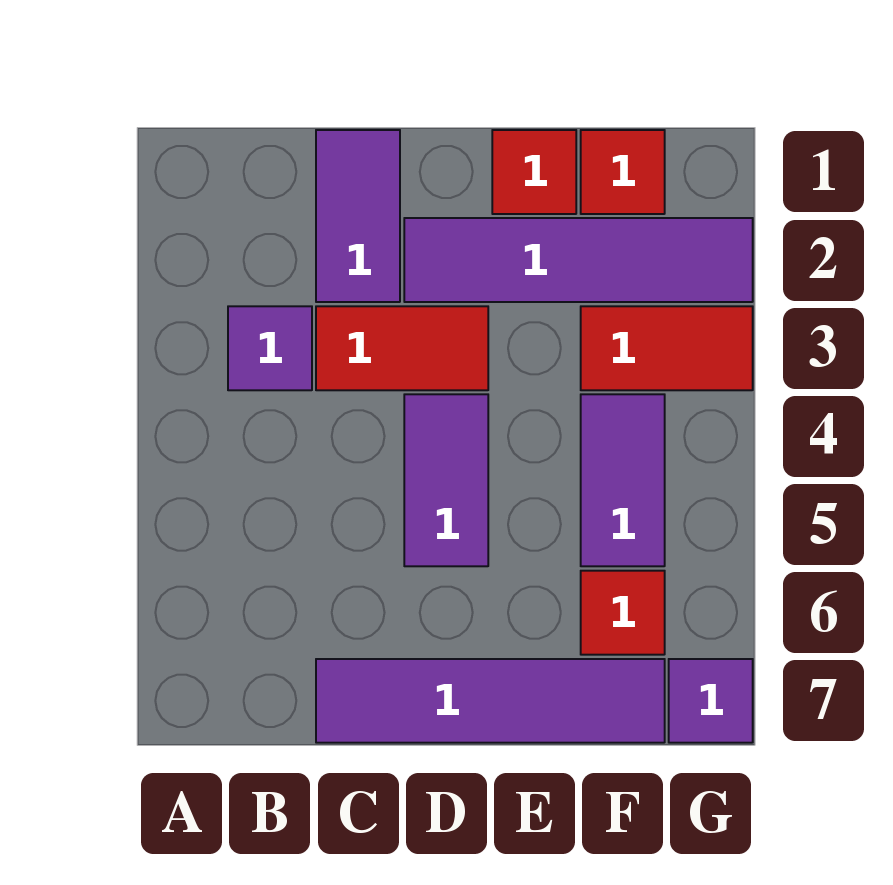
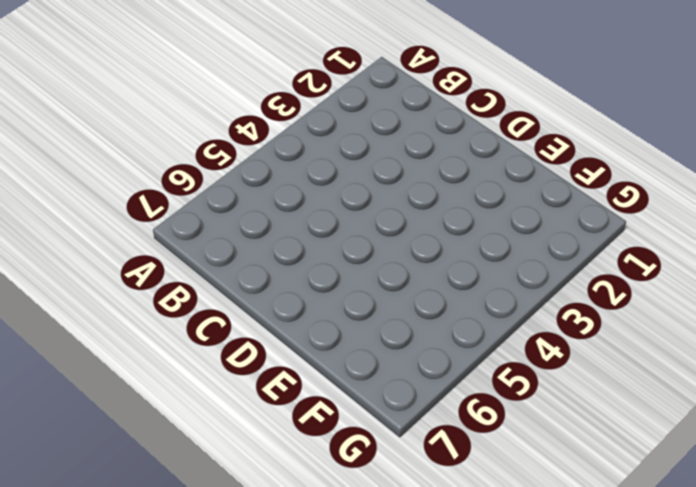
none -> purple 1x1 tile [228,306,312,390]
none -> purple 1x2 tile [316,130,400,302]
none -> red 1x2 tile [316,306,488,390]

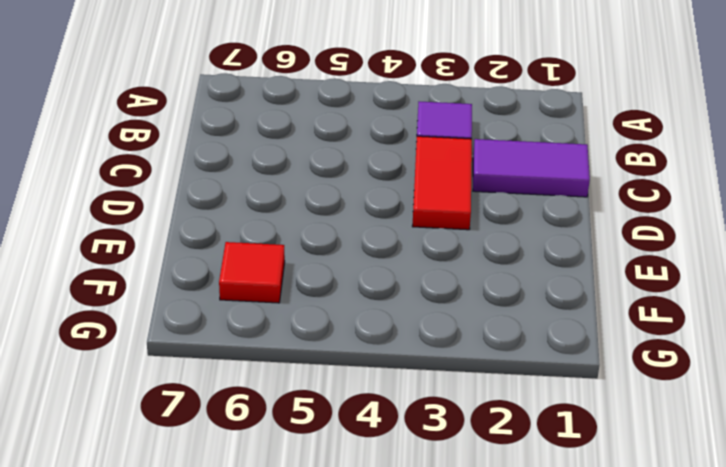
none -> purple 1x4 tile [316,659,665,743]
none -> purple 1x4 tile [404,218,753,302]
none -> purple 1x2 tile [404,394,488,566]

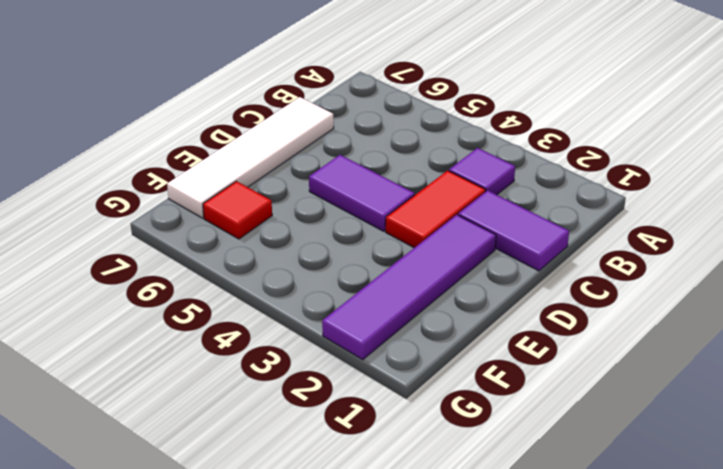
white 1x4 tile [167,97,334,218] -> purple 1x4 tile [316,659,665,743]
none -> red 1x1 tile [492,130,576,214]
none -> red 1x1 tile [581,130,665,214]
none -> red 1x2 tile [581,306,753,390]

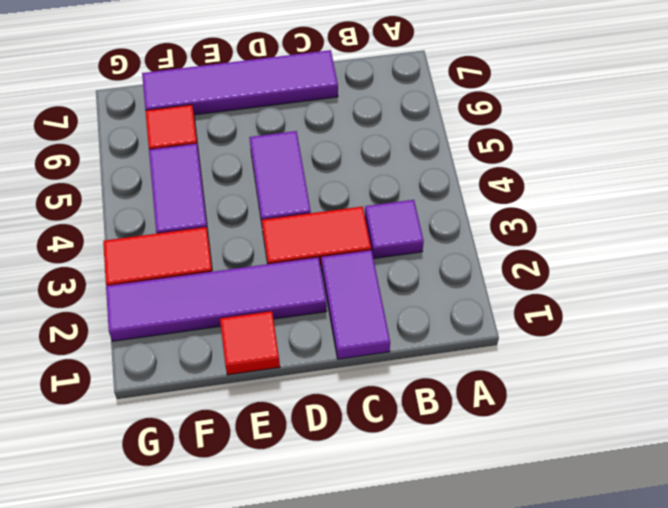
none -> red 1x1 tile [581,130,665,214]
none -> purple 1x1 tile [669,659,753,743]

